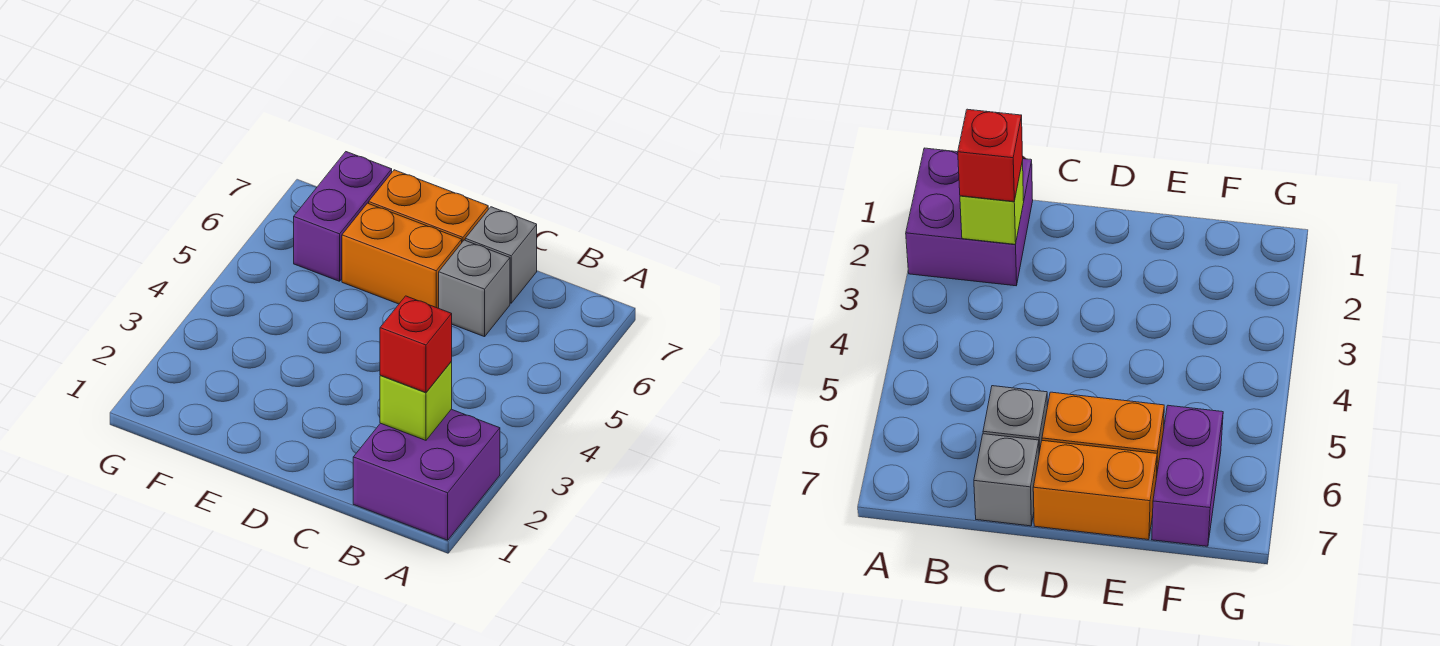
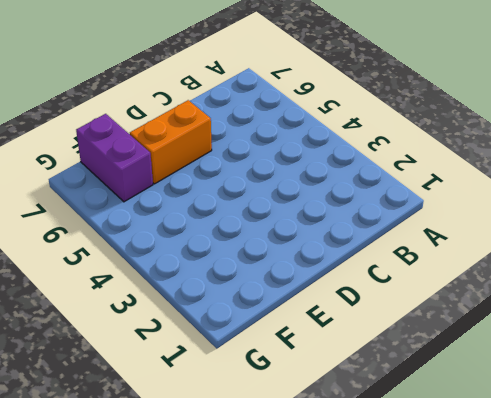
none -> purple 2x2 brick [353,409,500,540]
none -> grey 1x1 brick [439,240,510,337]

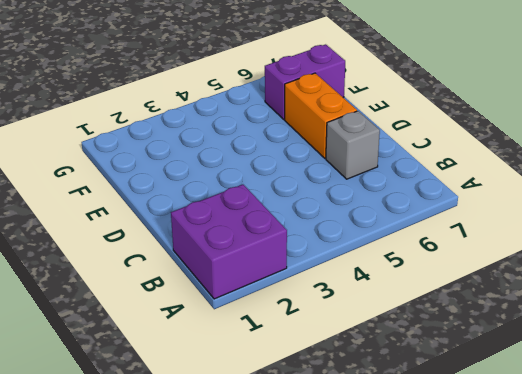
none -> grey 1x1 brick [465,207,537,303]
none -> orange 1x2 brick [369,170,488,242]

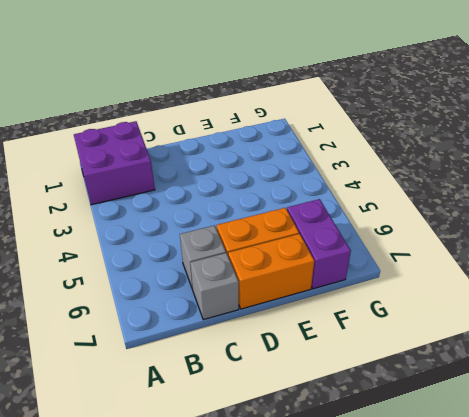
none -> lime 1x1 brick [380,362,452,440]
none -> red 1x1 brick [380,296,452,392]

